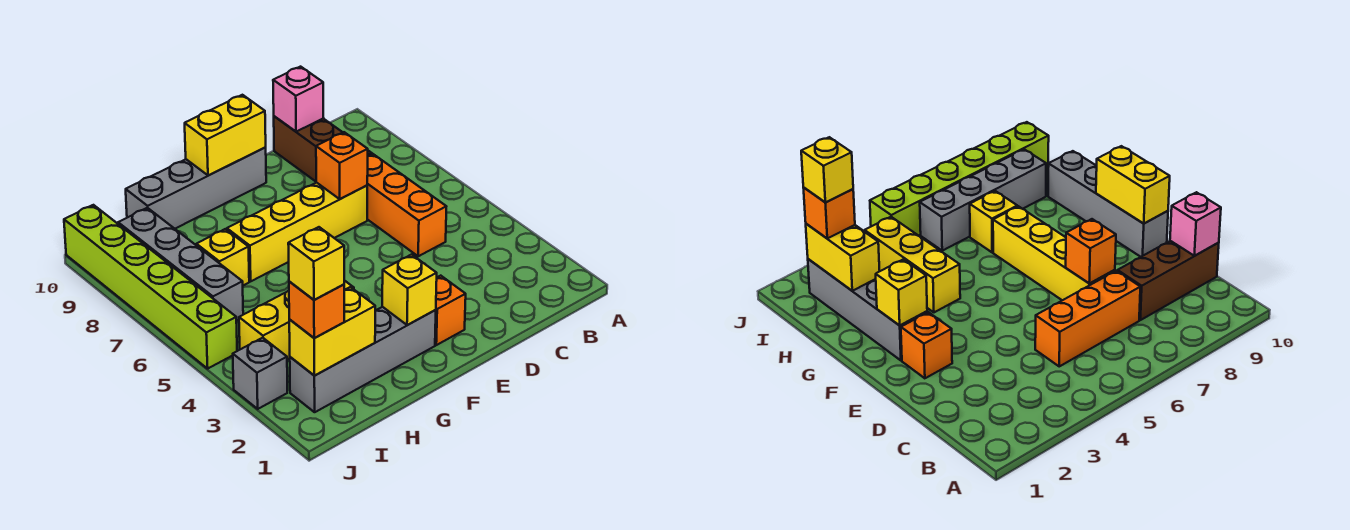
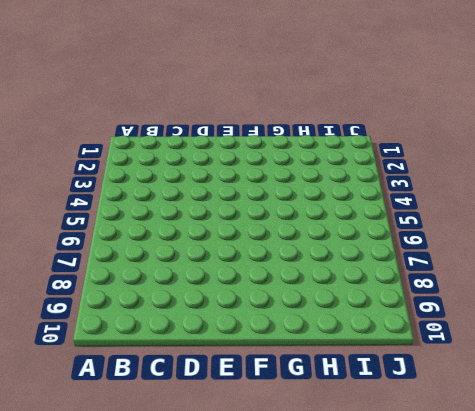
none -> orange 1x3 brick [367,154,446,256]
none -> brown 1x3 brick [274,116,372,181]
none -> yellow 1x4 brick [227,182,367,281]

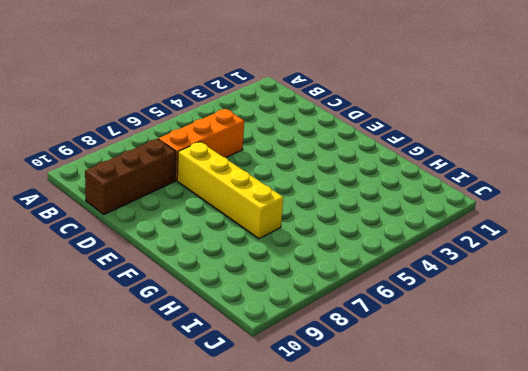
none -> orange 1x1 brick [435,276,466,345]
none -> grey 1x4 brick [126,148,266,229]
none -> grey 1x4 brick [290,307,436,412]

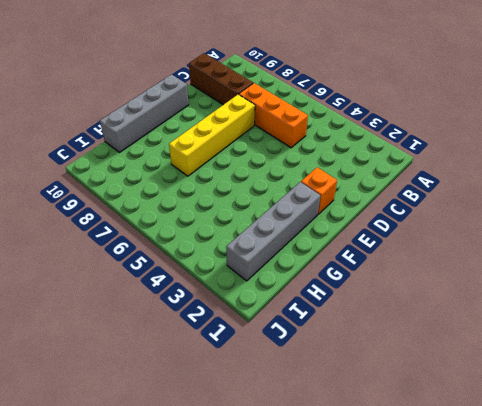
none -> yellow 1x3 brick [239,280,354,359]
none -> yellow 1x1 brick [196,229,249,285]
none -> grey 1x4 brick [118,208,243,321]

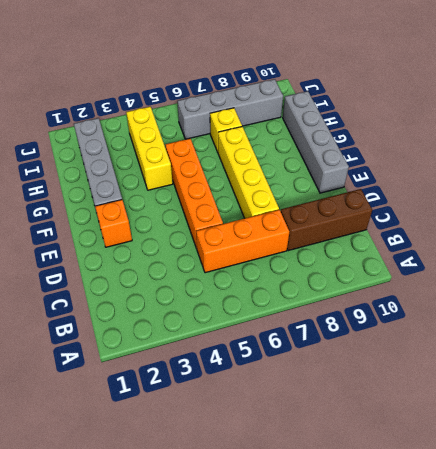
orange 1x4 brick [165,138,223,249] -> none
none -> grey 1x1 brick [233,338,287,409]
none -> lime 1x6 brick [64,205,237,369]
none -> pink 1x1 brick [273,67,323,132]

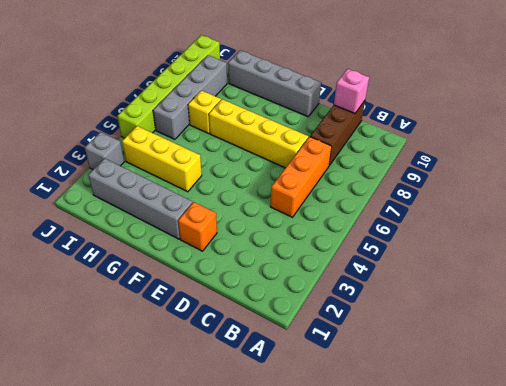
none -> orange 1x1 brick [316,132,368,199]
none -> yellow 1x2 brick [185,95,266,176]
none -> yellow 1x1 brick [382,255,437,325]

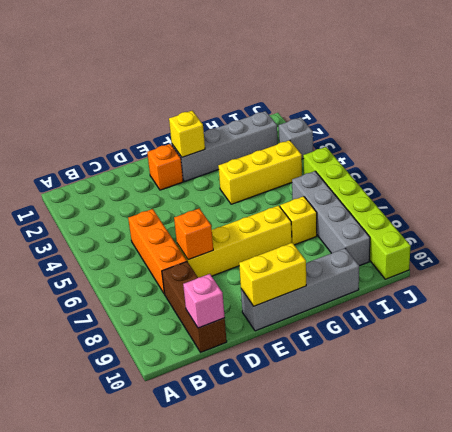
none -> yellow 1x2 brick [289,287,375,376]
none -> orange 1x1 brick [289,281,344,338]
none -> yellow 1x1 brick [288,227,344,300]

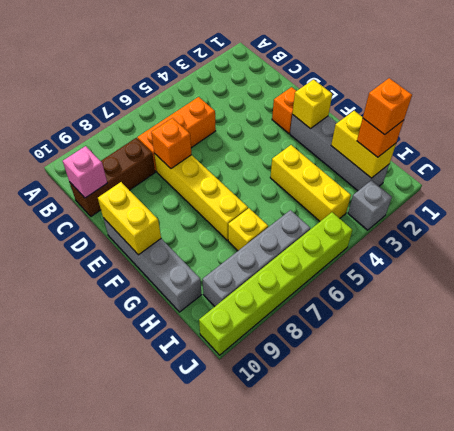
orange 1x1 brick [363,78,412,135] -> yellow 1x1 brick [288,227,344,300]

